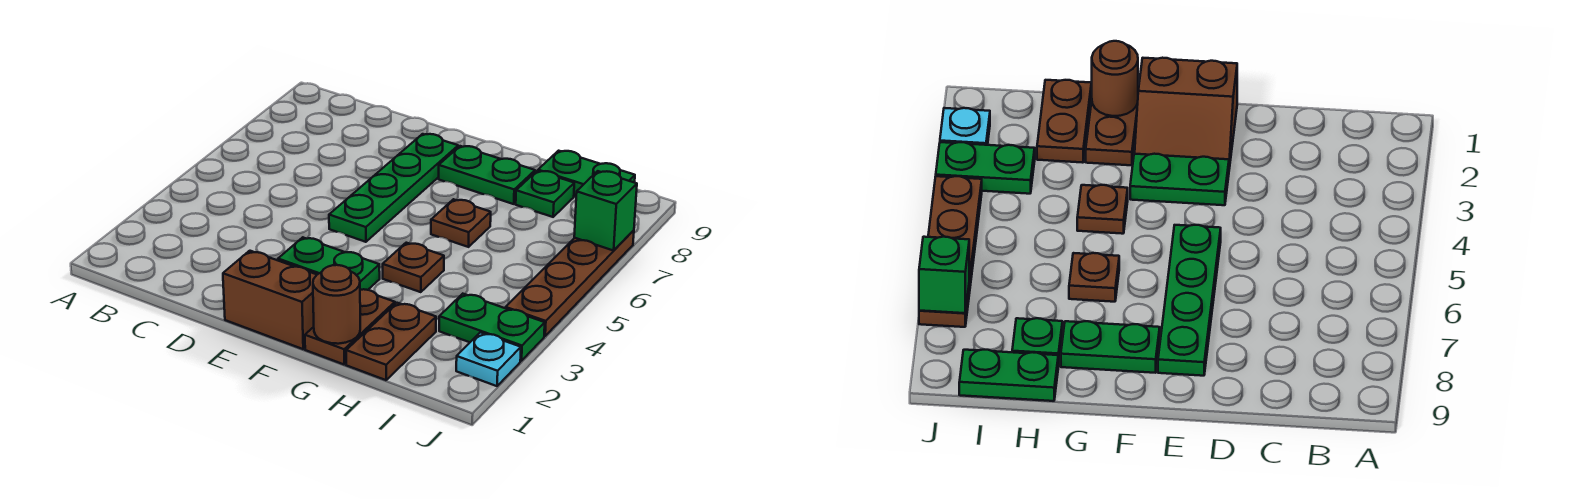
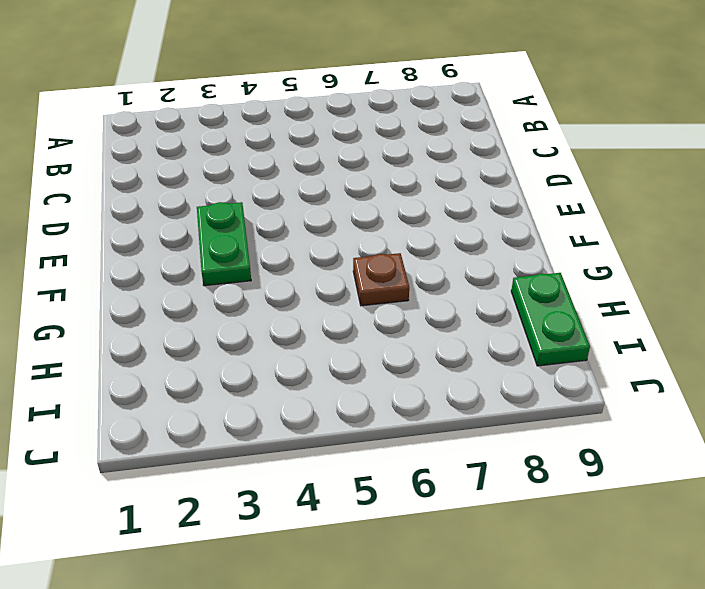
none -> brown 2x2 slope [223,251,317,349]
none -> green 1x4 plate [329,134,458,242]
none -> green 1x2 plate [439,146,535,204]

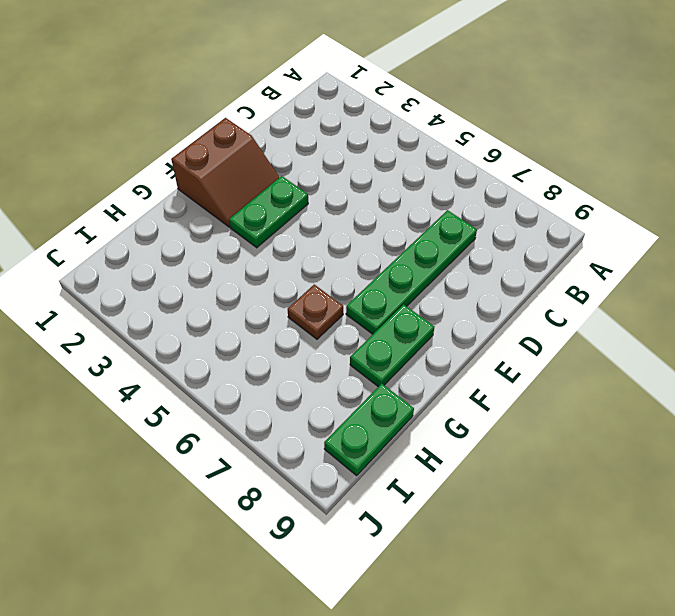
green 1x4 plate [346,210,477,334] -> green 1x4 plate turned to [329,134,458,242]
none -> brown 1x2 plate [305,289,395,364]
none -> brown 1x1 plate [383,243,444,292]
none -> brown 1x2 plate [346,303,436,380]

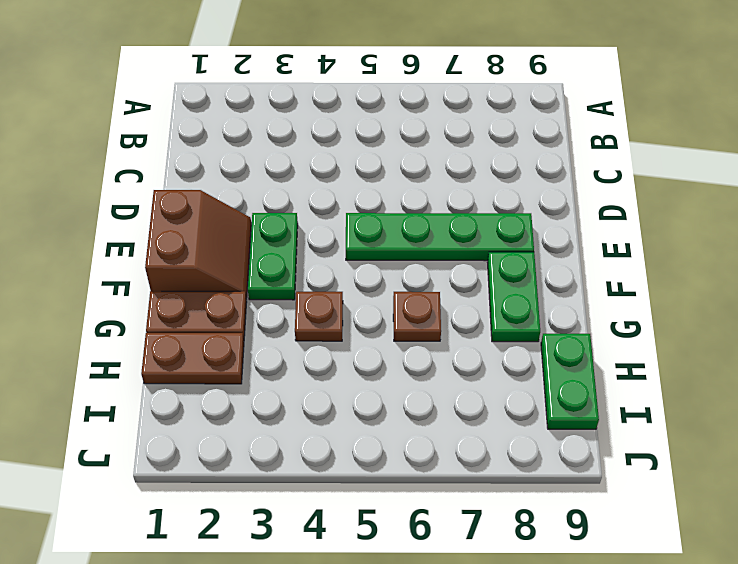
none -> green 1x1 plate [516,171,574,217]
none -> green 1x2 plate [439,294,545,361]
none -> cyan 1x1 plate [456,332,521,386]

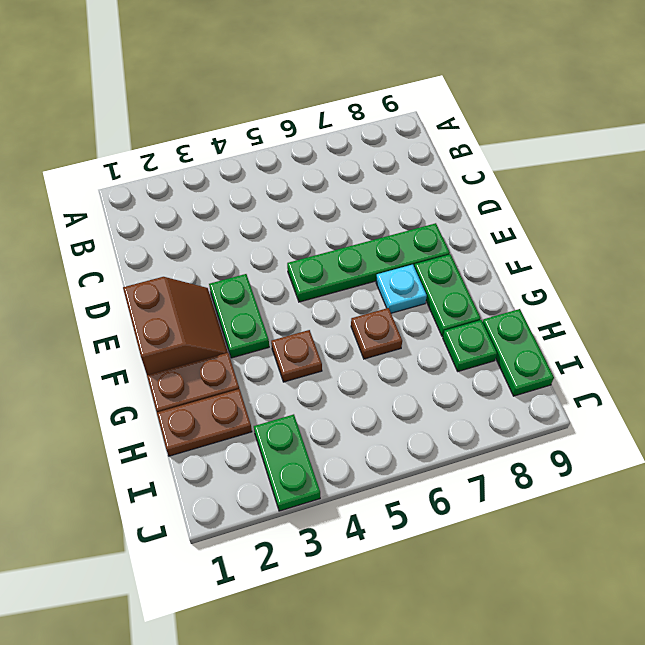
cyan 1x1 plate [376,265,427,313] -> cyan 1x1 plate moved to [456,332,521,386]
none -> brown 1x4 plate [506,230,634,336]
none -> brown 1x1 round brick [313,265,360,344]
none -> green 1x1 brick [574,171,637,251]

